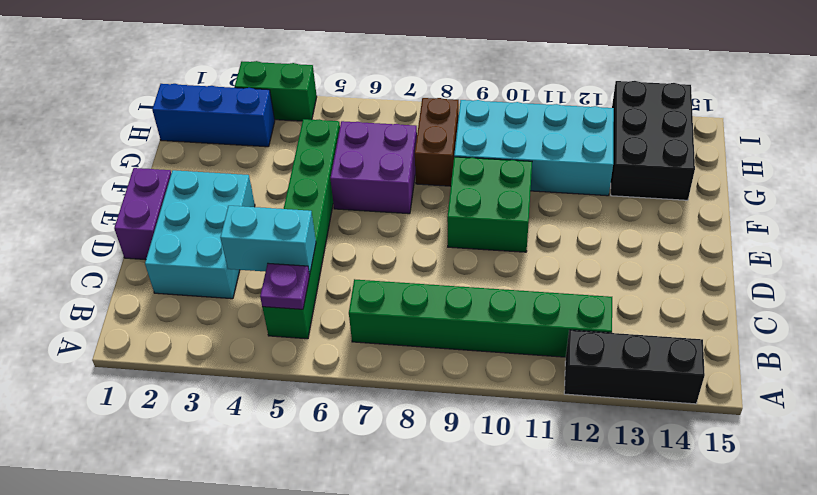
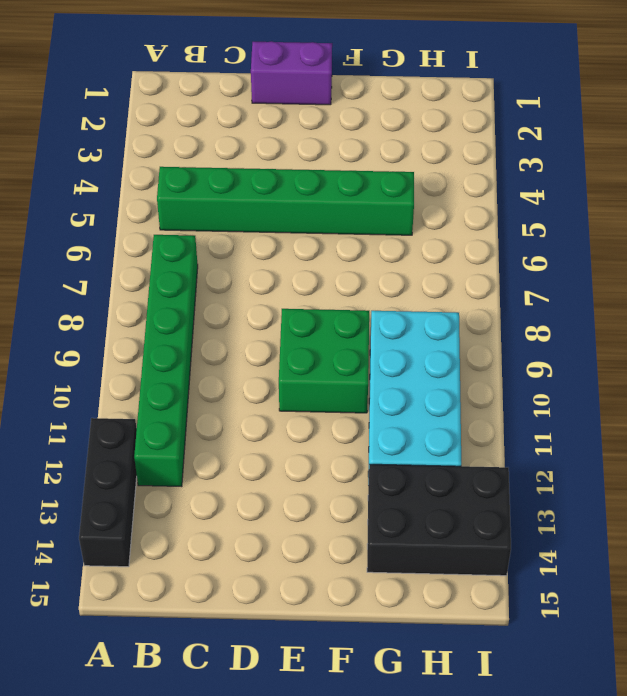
none -> cyan 2x3 brick [145,170,255,299]
none -> purple 2x2 brick [330,121,417,214]
none -> brown 1x2 brick [415,98,459,186]

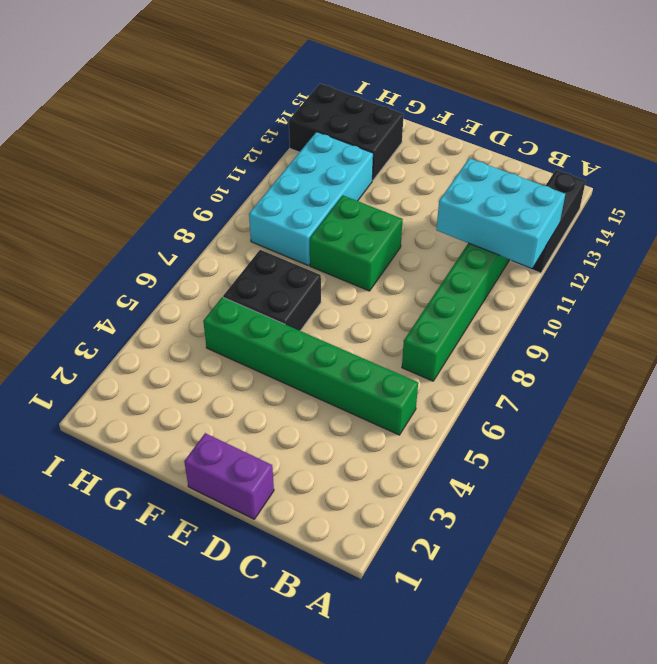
cyan 2x3 brick [436,158,565,268] -> cyan 2x3 brick moved to [145,170,255,299]
black 2x2 brick [223,250,321,331] -> purple 2x2 brick [330,121,417,214]
none -> brown 1x2 brick [415,98,459,186]
none -> blue 1x3 brick [152,84,275,147]
none -> green 1x2 brick [235,61,317,121]

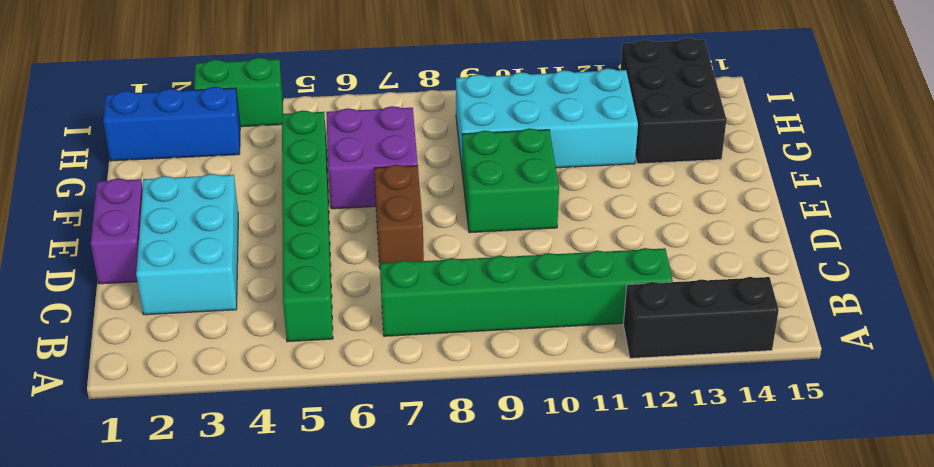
brown 1x2 brick [374,165,424,267] -> brown 1x2 brick moved to [415,98,459,186]
none -> purple 1x1 plate [260,263,310,309]
none -> cyan 1x2 brick [220,206,316,274]

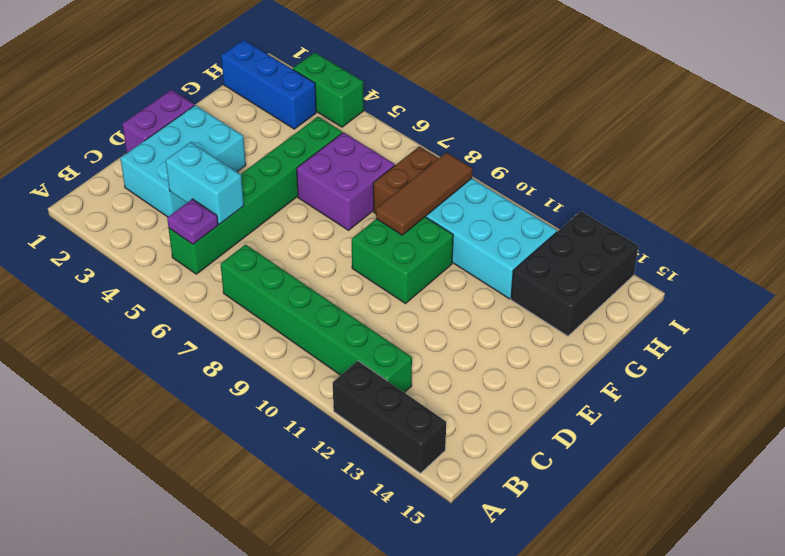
brown 1x3 tile [376,153,473,235] -> none

